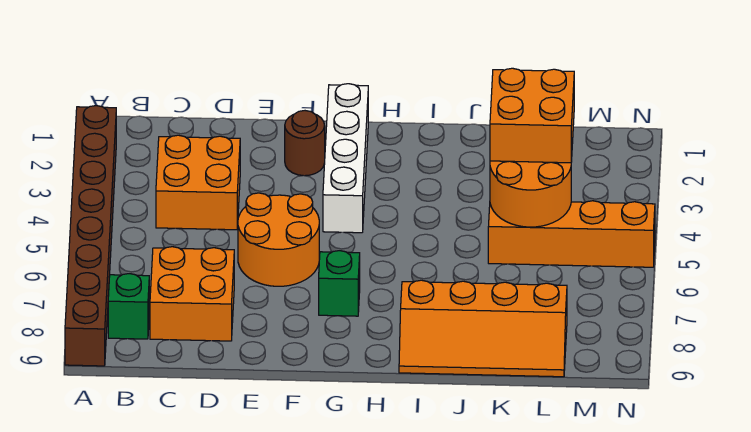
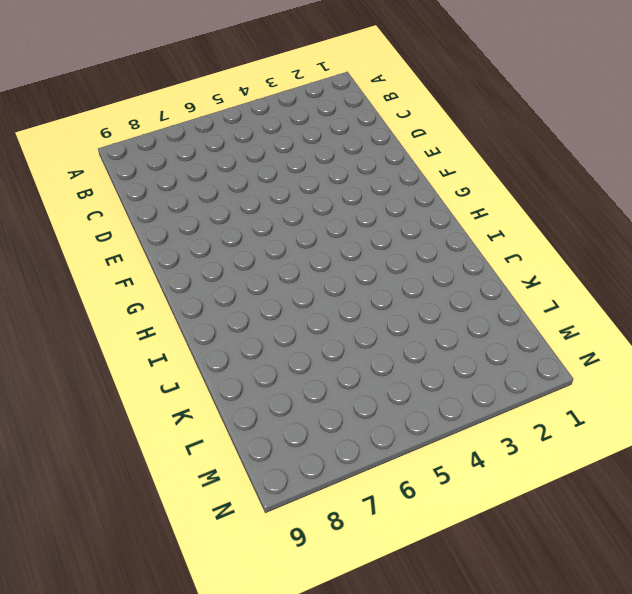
none -> brown 1x8 brick [65,106,116,366]
none -> green 1x1 brick [108,274,149,339]
none -> orange 2x2 brick [156,135,240,230]

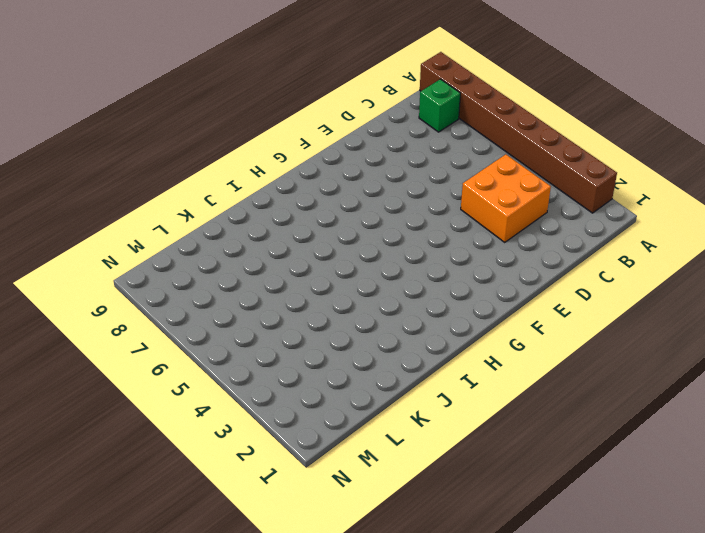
none -> orange 2x2 brick [150,247,234,341]
none -> orange 2x2 round brick [238,193,319,286]
none -> brown 1x1 round brick [285,111,325,176]

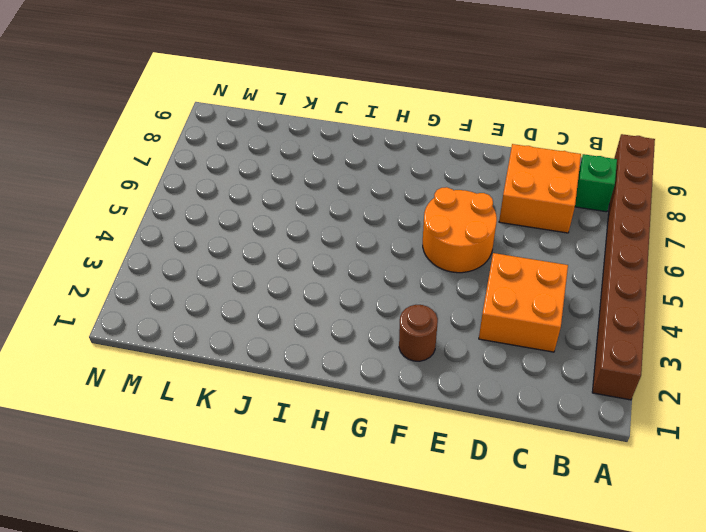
none -> white 1x4 brick [323,84,368,233]
none -> green 1x1 brick [319,251,360,316]
none -> orange 2x4 slope [399,280,567,377]

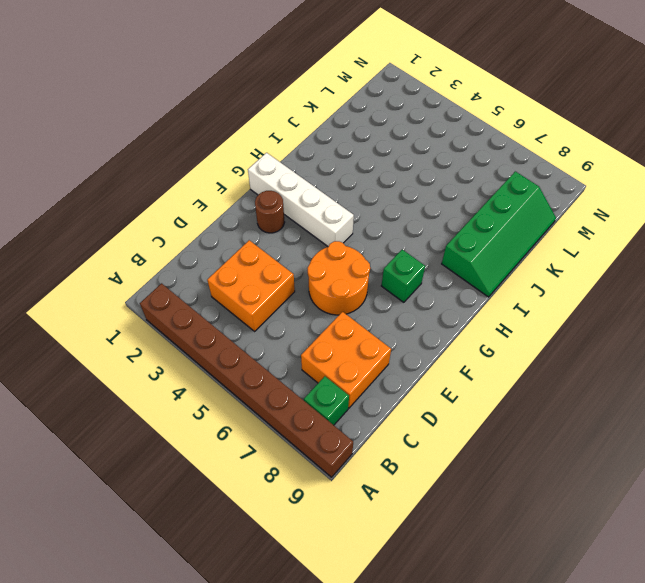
green 2x4 slope [442,171,556,297] -> orange 2x4 slope [399,280,567,377]
none -> orange 1x4 brick [488,201,655,267]
none -> orange 2x2 round brick [490,161,571,227]
none -> orange 2x2 brick [490,68,574,163]

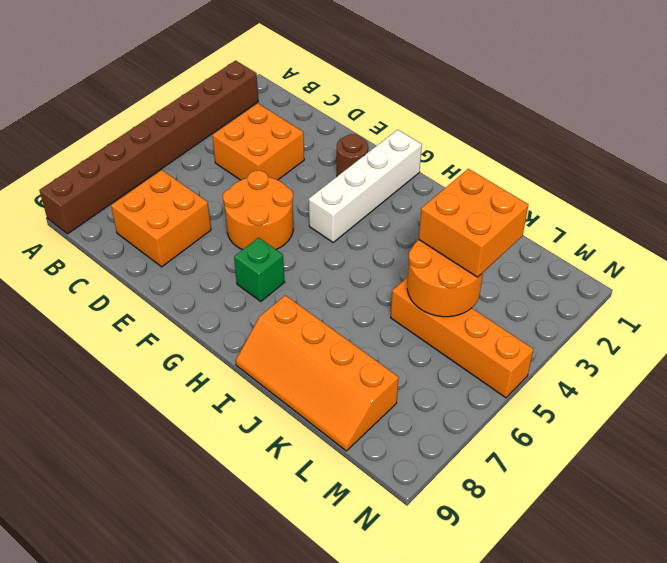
none -> green 1x1 brick [108,274,149,339]

